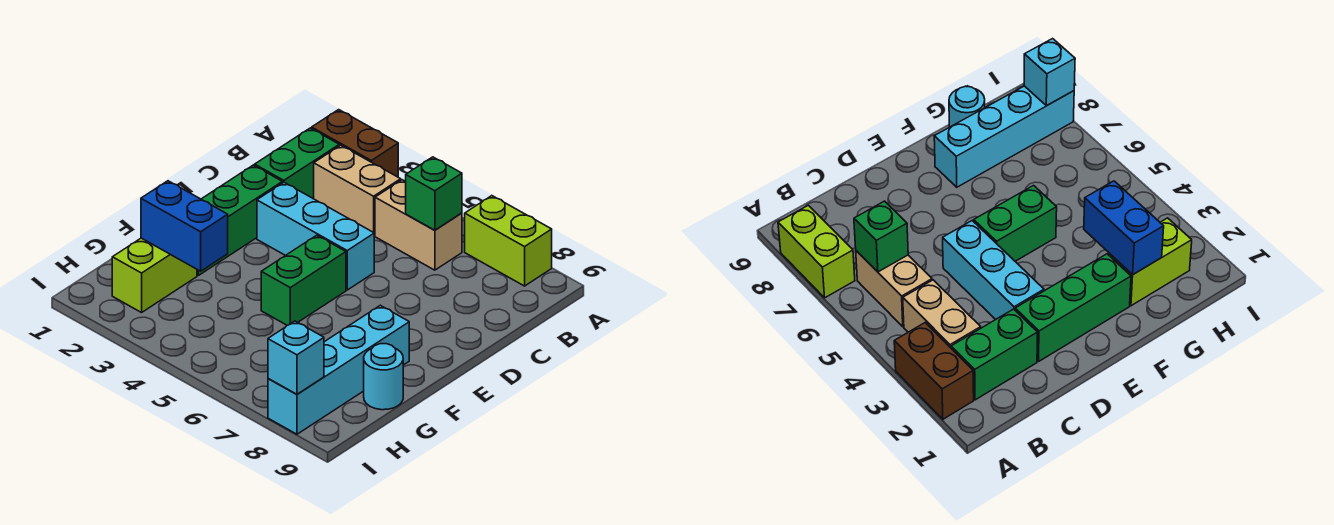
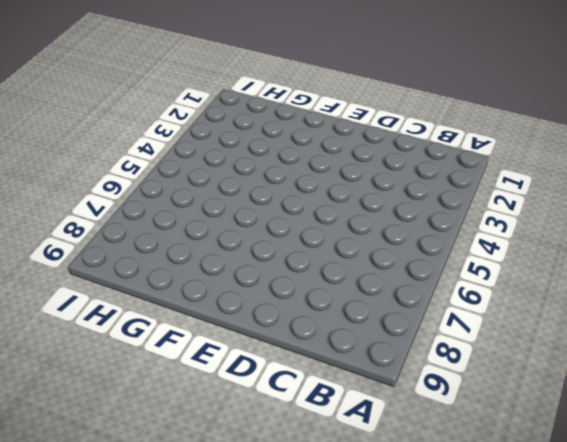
none -> brown 1x2 brick [312,110,398,177]
none -> lime 1x2 brick [465,196,552,286]
none -> green 1x2 brick [255,128,339,199]

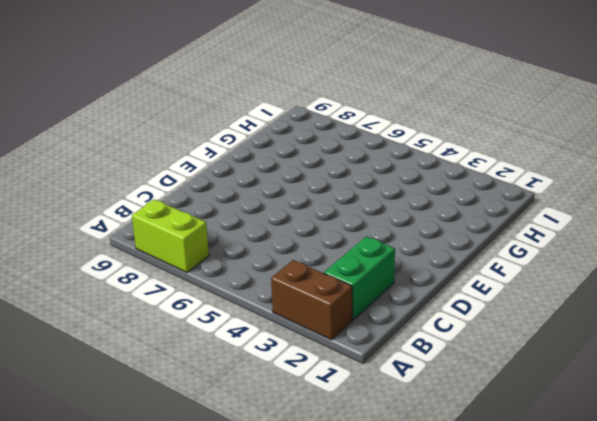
none -> tan 1x2 brick [314,145,401,235]
none -> tan 1x2 brick [375,180,462,270]
none -> green 1x3 brick [197,165,282,275]

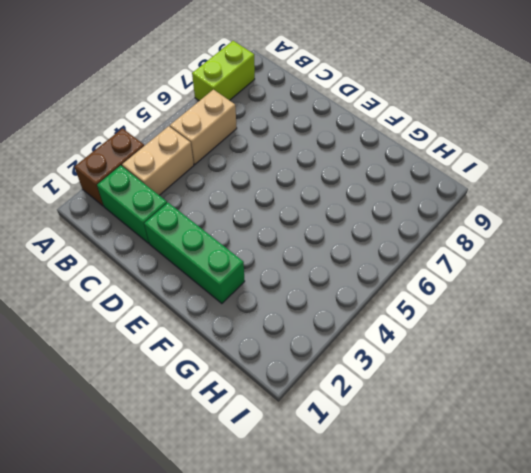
none -> cyan 1x3 brick [257,183,374,290]
none -> green 1x2 brick [261,235,346,325]
none -> cyan 1x4 brick [268,305,409,434]

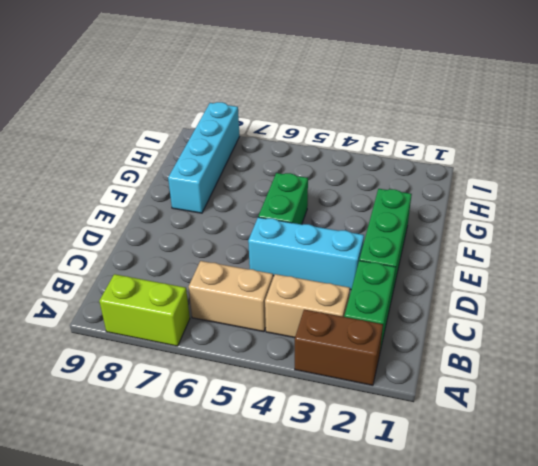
none -> lime 1x2 brick [112,238,197,313]
none -> cyan 1x1 round brick [364,344,403,410]
none -> green 1x1 brick [406,157,462,230]

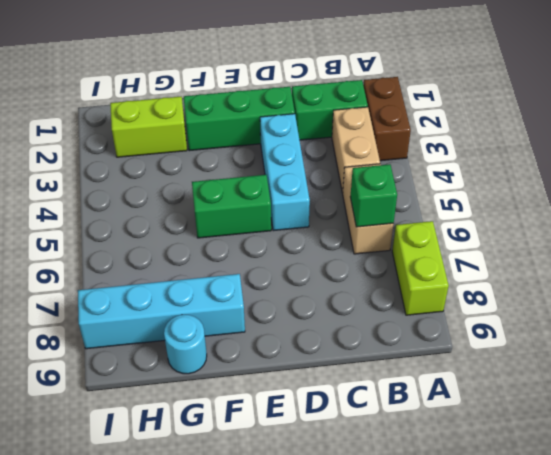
none -> blue 1x2 brick [141,181,228,271]
none -> cyan 1x1 brick [268,321,324,394]

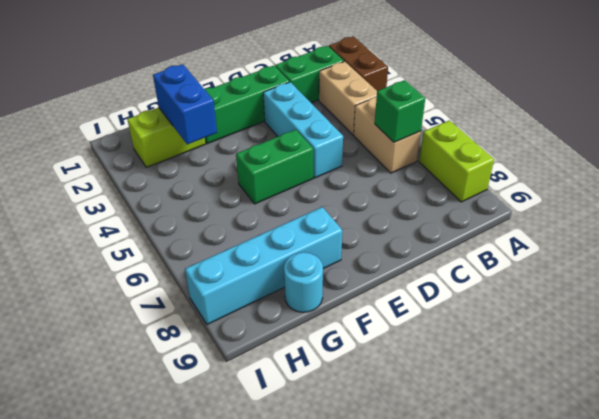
none -> cyan 1x1 brick [268,321,324,394]

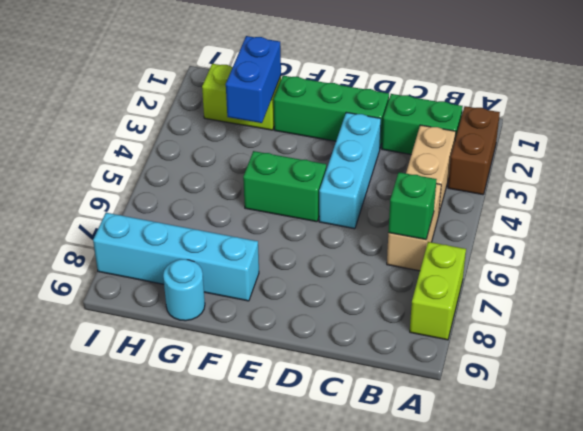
none -> cyan 1x1 brick [268,321,324,394]

